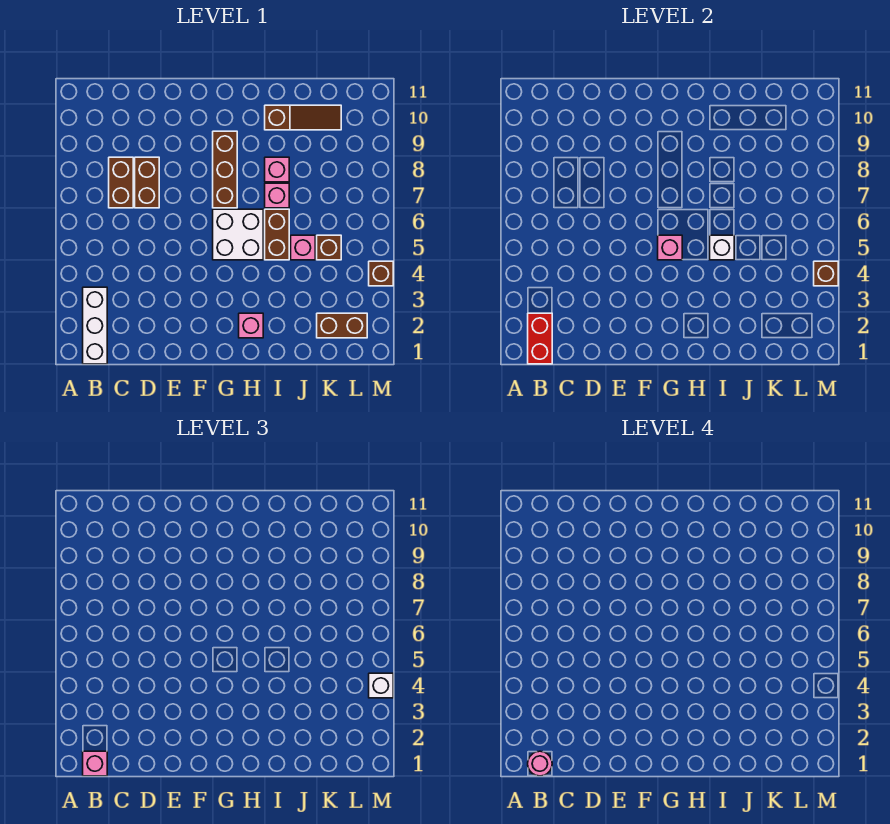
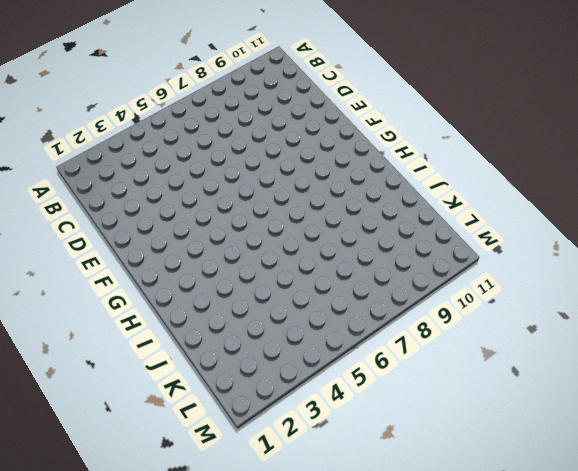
none -> white 1x3 brick [83,287,107,364]
none -> brown 1x2 brick [109,157,133,208]
none -> brown 1x2 brick [135,157,159,208]

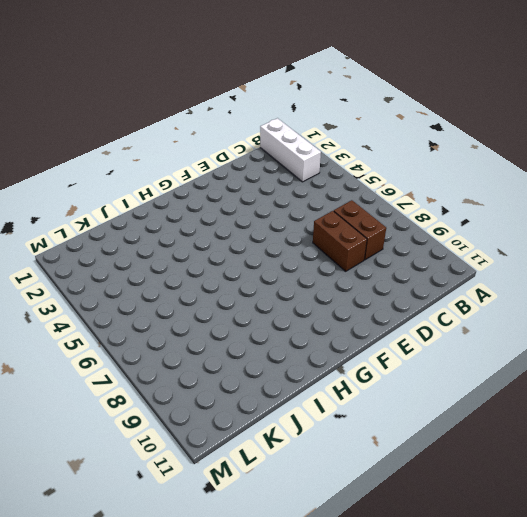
none -> white 2x2 brick [213,209,263,260]
none -> brown 1x3 brick [213,131,237,208]
none -> pink 1x1 brick [239,313,263,338]

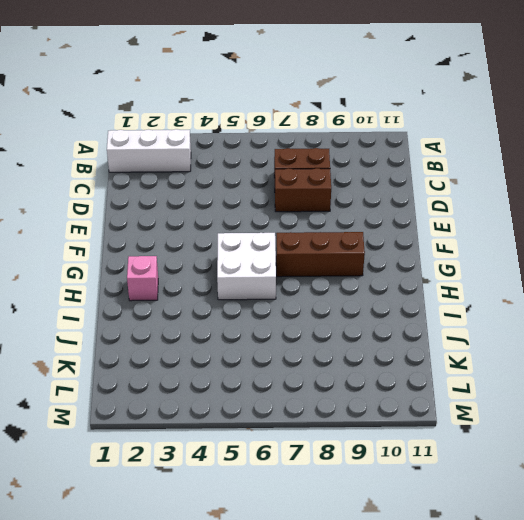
none -> brown 1x2 brick [265,209,289,260]
none -> pink 1x1 brick [265,183,289,208]
none -> pink 1x1 brick [265,157,289,182]

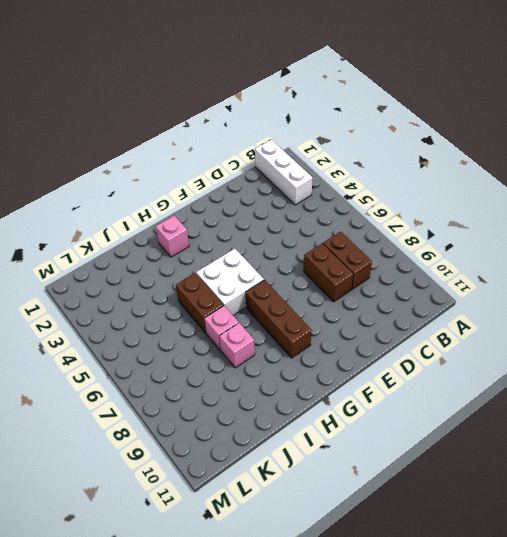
none -> brown 1x3 slope [265,105,341,130]
none -> pink 1x1 brick [291,235,315,260]
none -> brown 1x2 brick [317,313,367,338]

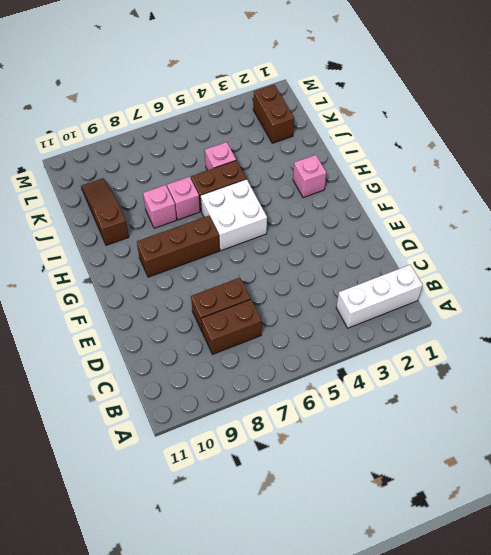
none -> brown 1x1 brick [317,235,341,260]
none -> brown 1x1 brick [369,261,393,286]
none -> red 1x2 brick [528,313,552,364]

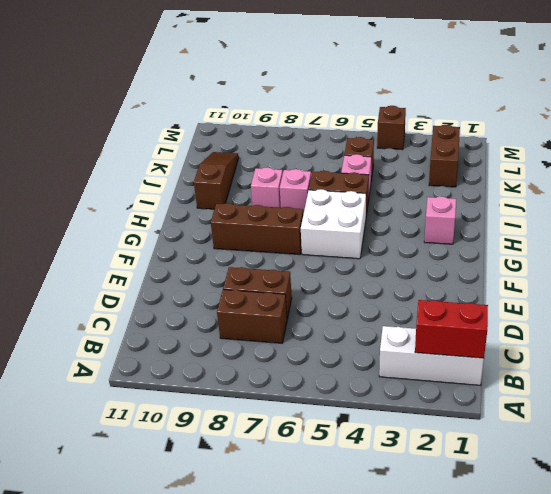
none -> pink 1x1 brick [658,235,682,260]
none -> white 1x1 brick [710,235,734,260]
none -> brown 1x1 brick [814,261,838,286]

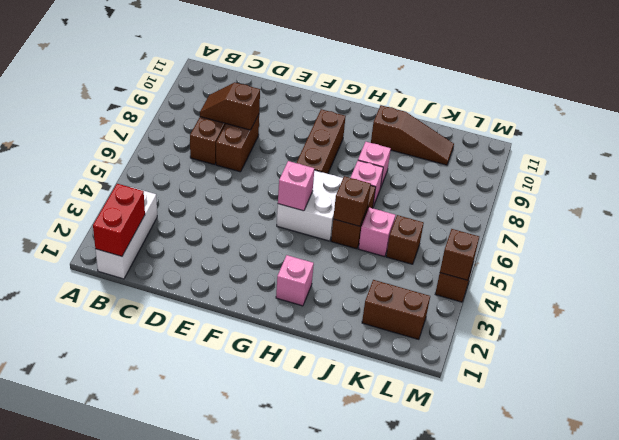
brown 1x2 slope [200,82,260,130] -> none
brown 1x1 brick [333,176,371,226] -> white 1x1 brick [710,235,734,260]
none -> pink 1x1 brick [83,751,107,776]
none -> white 1x1 brick [369,673,393,698]
none -> pink 1x1 round brick [528,751,552,776]

